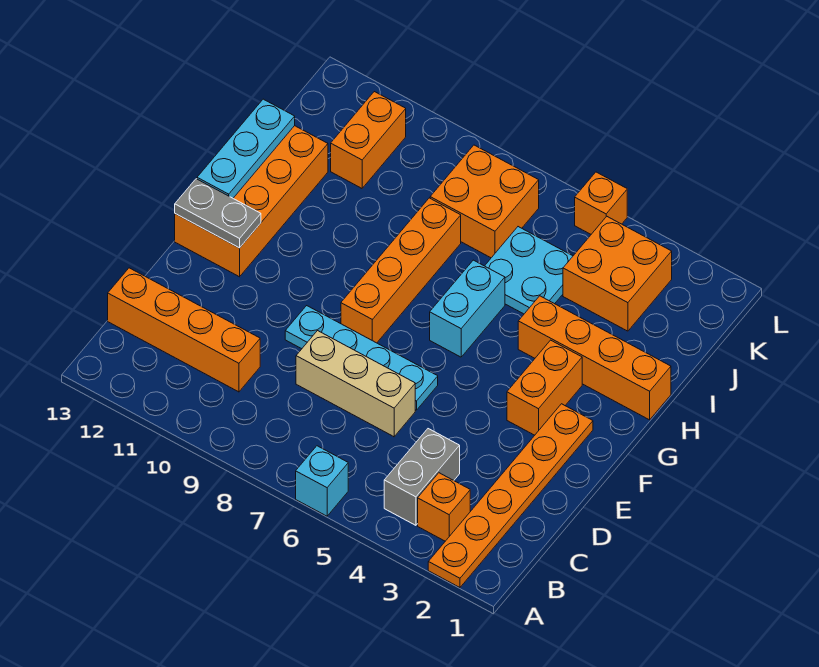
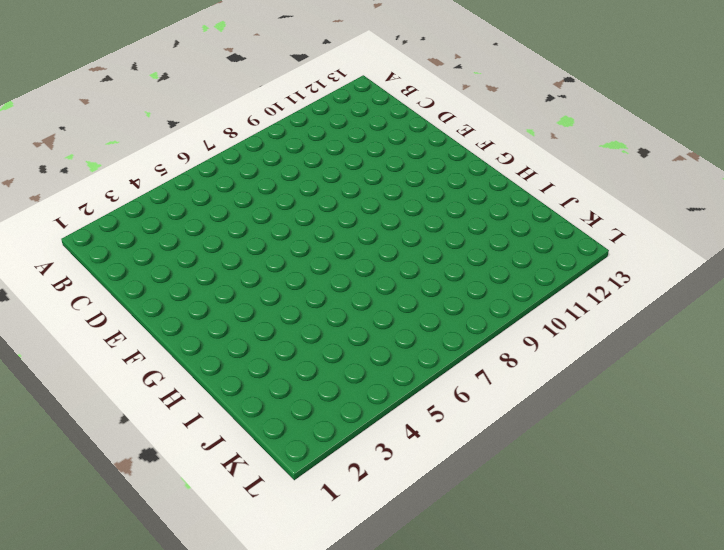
none -> orange 1x6 plate [428,404,593,588]
none -> cyan 1x1 brick [296,446,348,516]
none -> orange 1x1 brick [418,473,470,541]

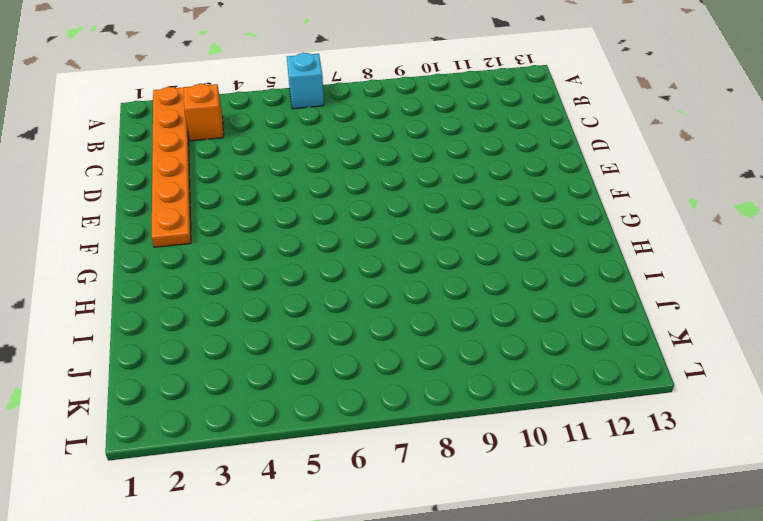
none -> grey 1x2 brick [384,429,460,525]
none -> orange 1x4 brick [108,268,260,392]
none -> tan 1x3 brick [296,331,415,437]

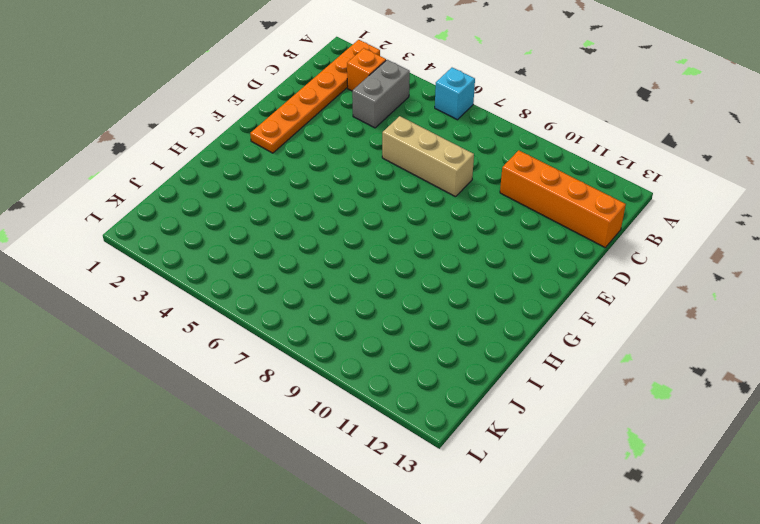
none -> cyan 1x4 plate [285,306,438,410]
none -> orange 1x2 brick [507,340,582,435]
none -> orange 1x4 brick [341,198,461,343]

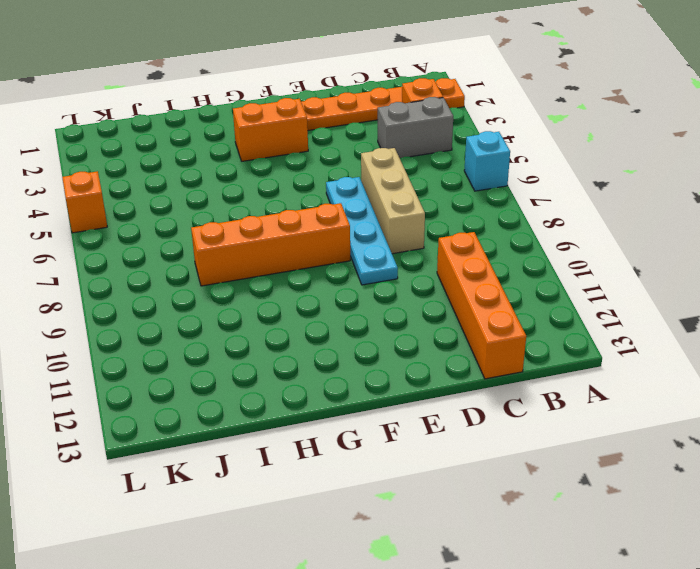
none -> orange 2x4 brick [175,126,328,277]
none -> cyan 1x2 brick [430,260,505,357]
none -> orange 1x4 brick [518,296,671,420]

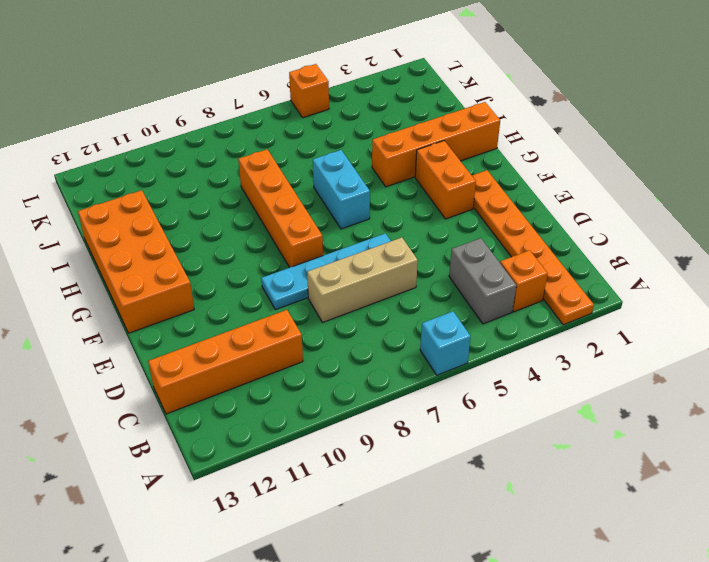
none -> cyan 2x2 plate [485,227,573,314]
none -> orange 2x2 brick [563,216,672,331]
none -> orange 2x2 brick [430,145,539,258]

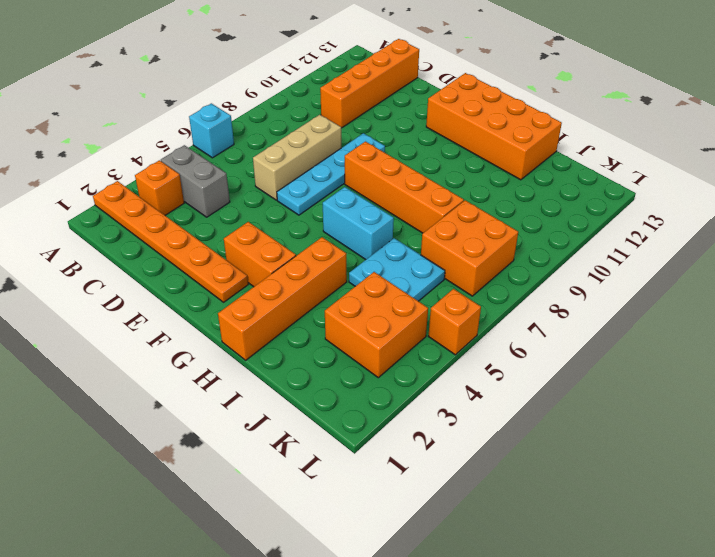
none -> orange 1x2 brick [331,92,406,188]
none -> grey 1x2 plate [175,179,261,248]
none -> cyan 1x3 plate [197,99,295,198]

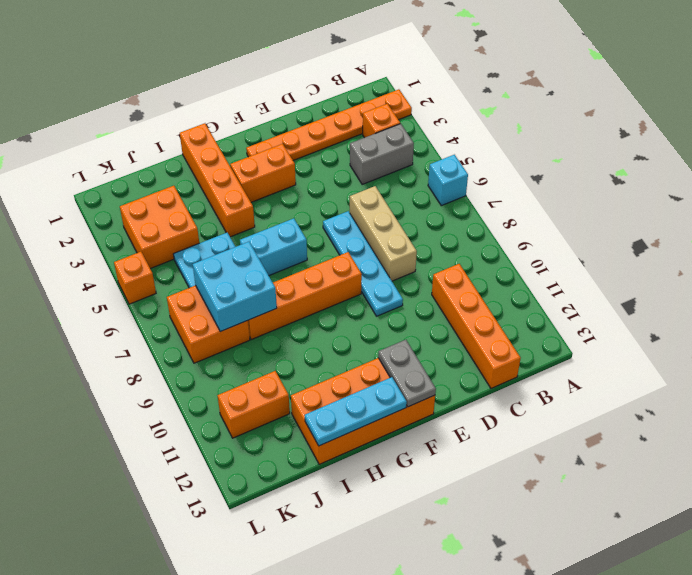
cyan 2x2 brick [193,242,277,332] -> none

